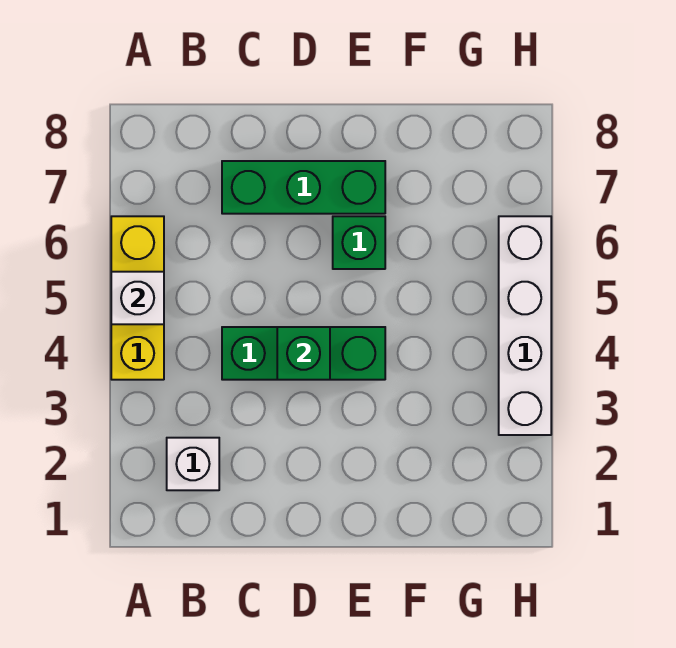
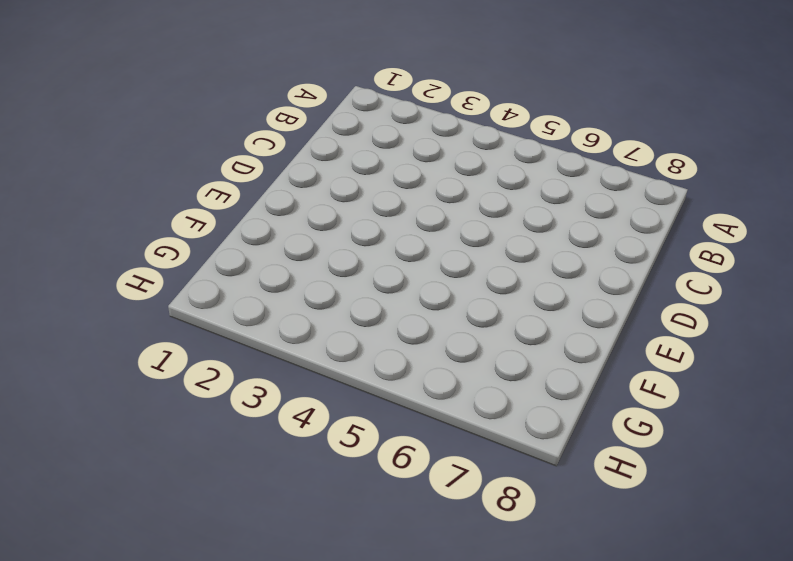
none -> yellow 1x3 brick [111,216,164,380]
none -> white 1x1 brick [167,438,219,490]

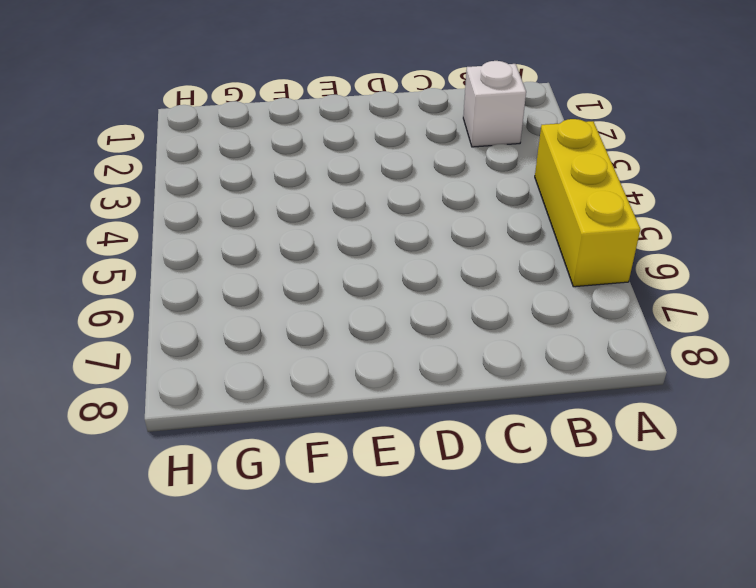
none -> green 1x3 brick [222,327,385,380]
none -> green 1x3 brick [222,161,385,214]

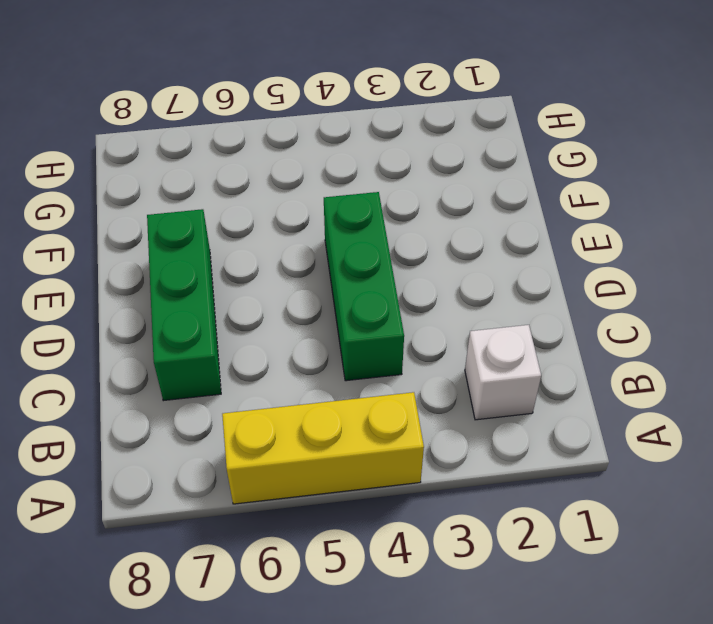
none -> green 1x1 brick [333,216,385,269]
none -> white 1x4 brick [499,216,551,435]

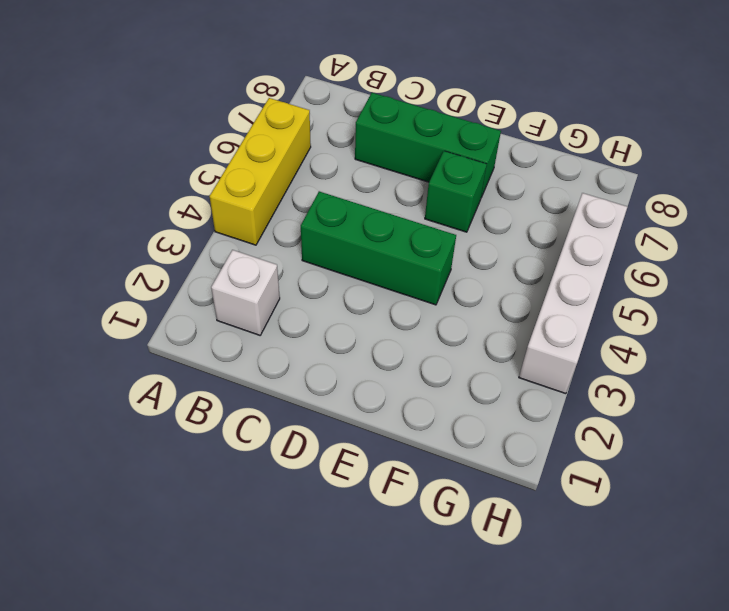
none -> white 1x1 brick [111,272,164,324]
none -> green 1x1 brick [277,327,330,380]

